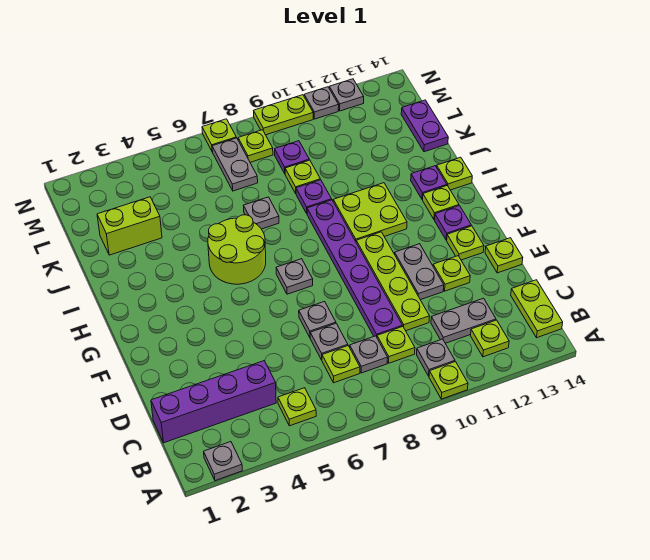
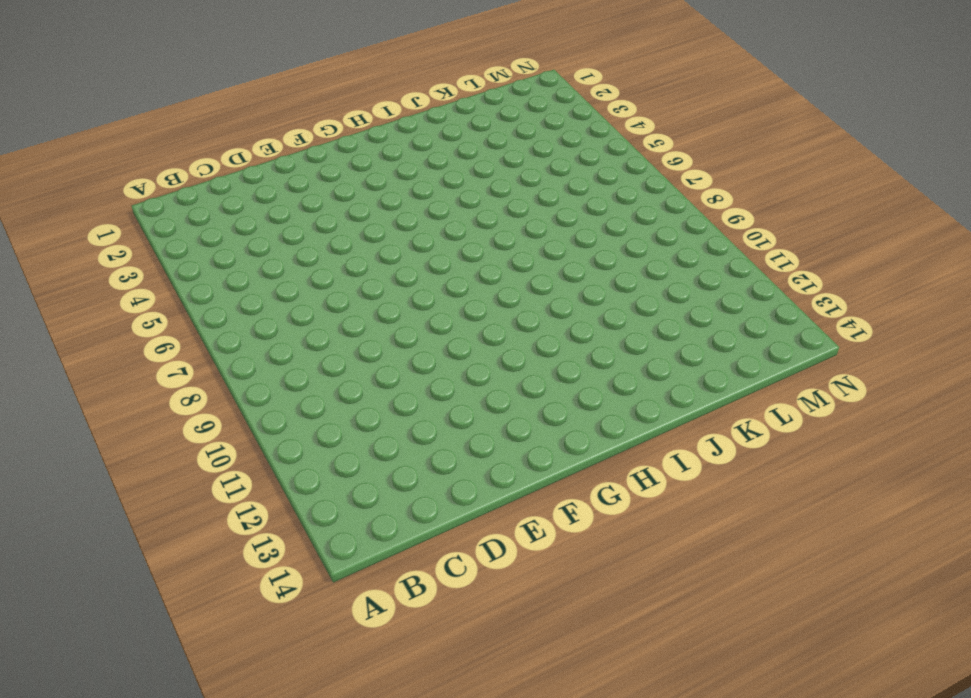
none -> grey 1x1 plate [204,442,242,481]
none -> lime 1x1 plate [429,362,468,399]
none -> lime 1x1 plate [278,388,316,426]
none -> grey 1x1 plate [417,339,455,376]

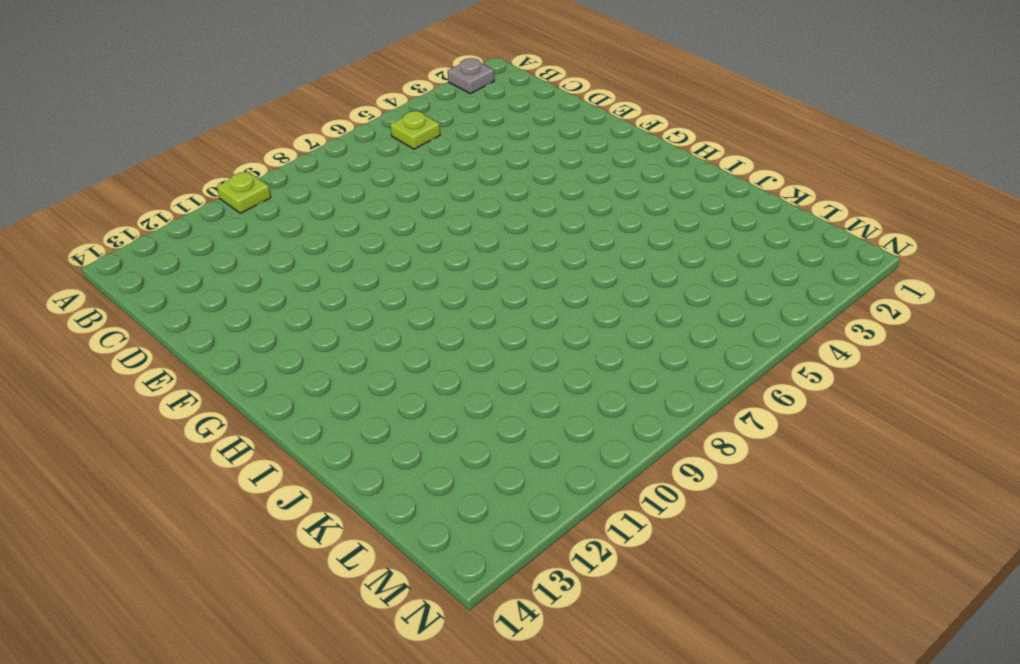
none -> grey 1x1 plate [417,339,455,376]
none -> lime 1x1 plate [471,320,509,357]
none -> lime 1x2 plate [511,280,563,338]
none -> purple 1x4 brick [151,361,276,443]

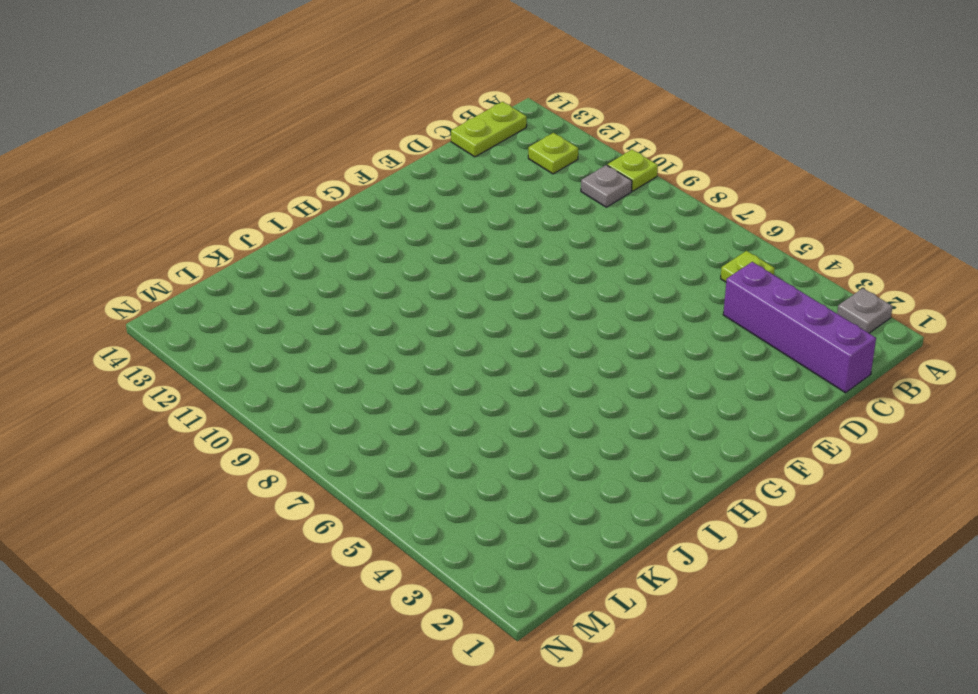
none -> lime 1x1 plate [322,346,360,383]
none -> grey 1x1 plate [350,336,388,373]
none -> lime 1x1 plate [377,326,415,363]
none -> grey 1x2 plate [431,298,496,343]

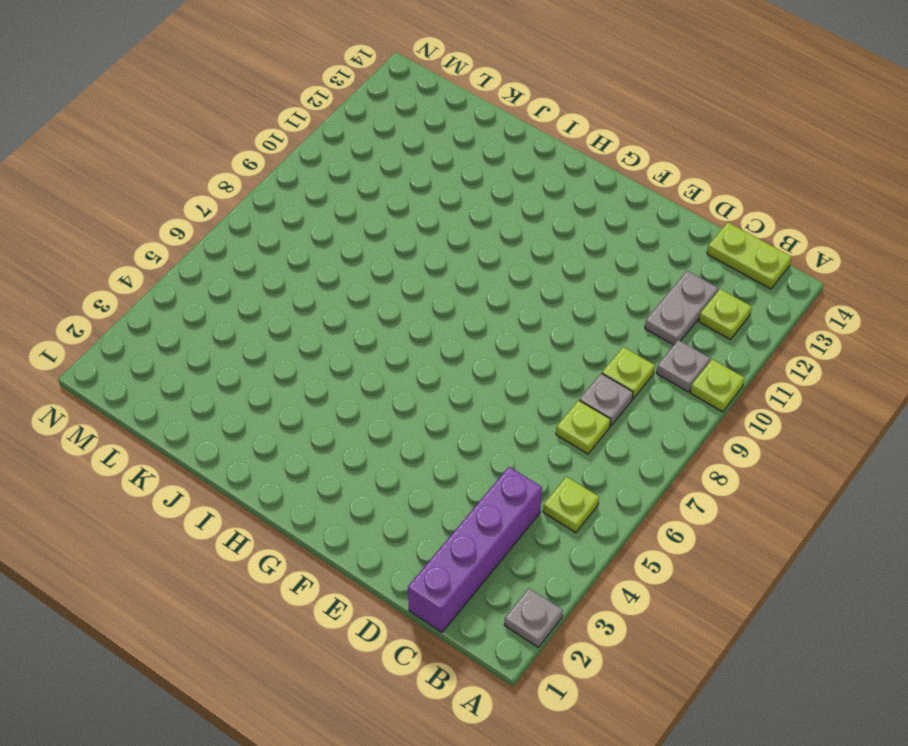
none -> grey 1x1 plate [310,324,348,360]
none -> purple 1x6 plate [307,200,402,337]
none -> lime 1x4 plate [356,232,430,331]
none -> grey 1x1 plate [299,302,336,337]

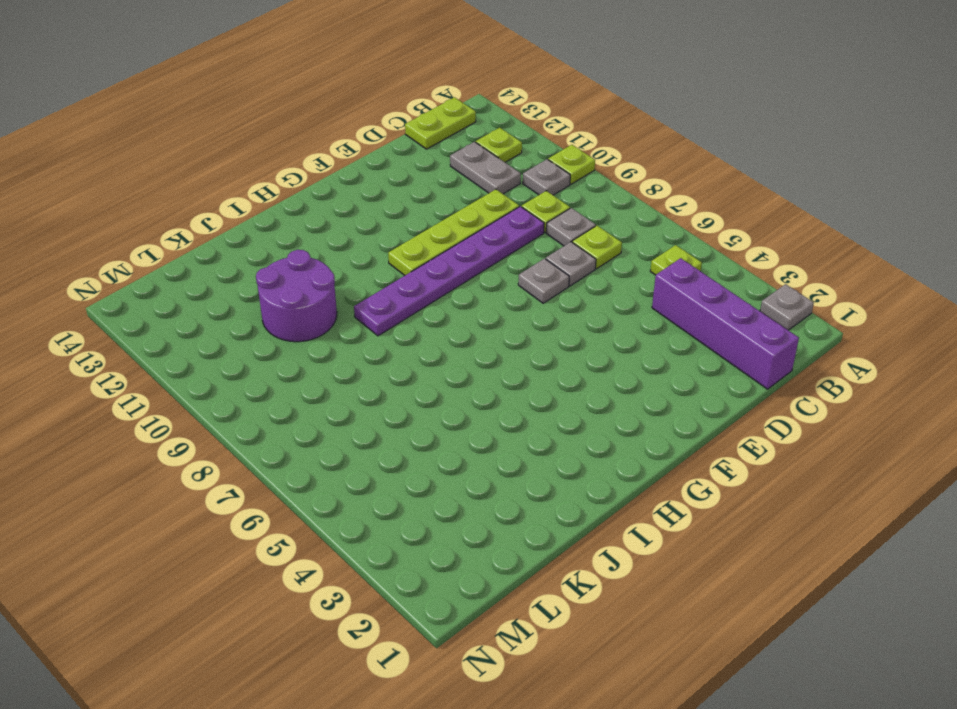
purple 2x2 round brick [256,250,337,342] -> none
none -> grey 1x2 plate [395,244,444,300]
none -> lime 1x1 plate [433,256,470,291]
none -> lime 1x1 plate [485,238,523,273]
none -> lime 1x1 plate [447,226,484,260]

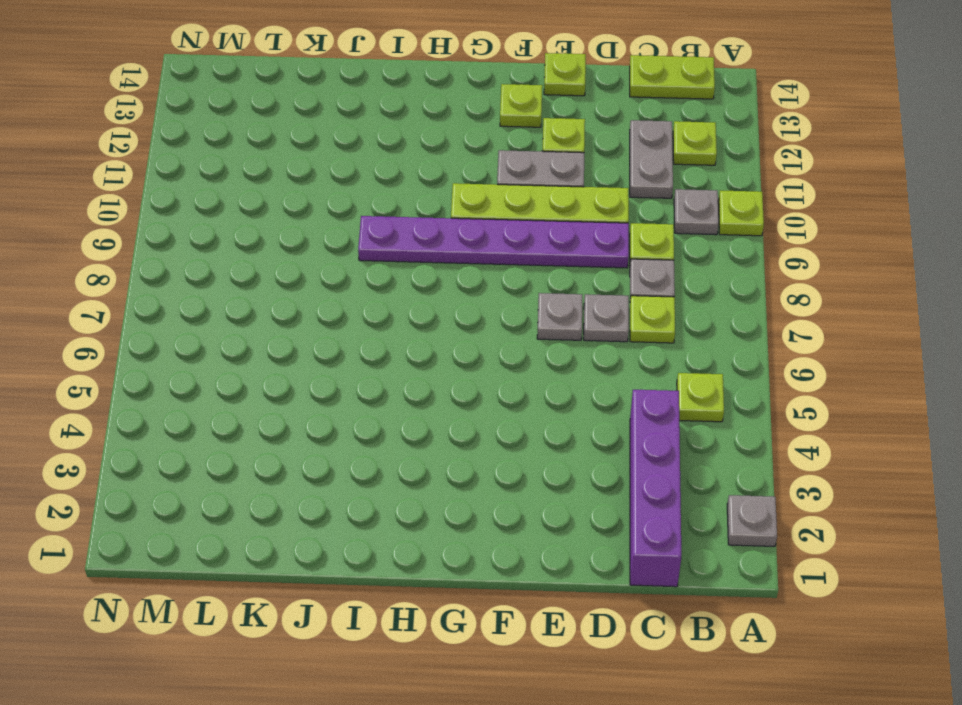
none -> grey 1x1 plate [276,259,313,294]
none -> purple 1x1 plate [435,206,471,240]
none -> lime 2x2 round brick [208,215,266,284]
none -> lime 2x2 plate [333,183,407,241]

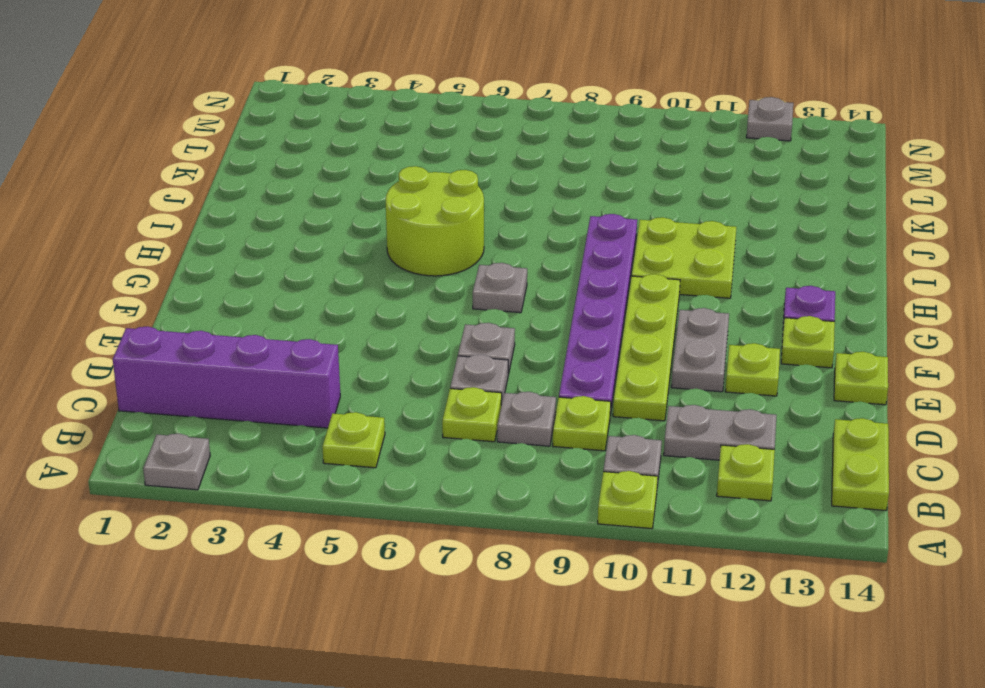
none -> lime 1x1 plate [423,186,459,220]
none -> purple 1x1 plate [411,166,447,199]
none -> lime 1x1 plate [437,157,472,190]
none -> grey 1x1 plate [243,197,279,229]

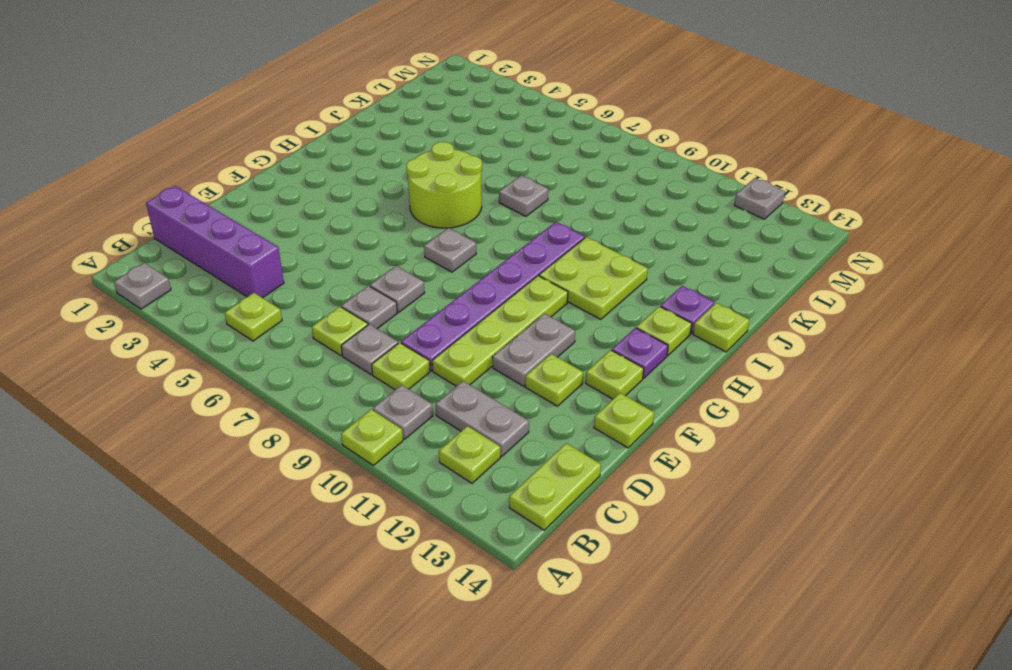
none -> purple 1x1 plate [296,180,332,213]
none -> lime 1x2 brick [97,197,162,255]
none -> lime 1x1 plate [285,160,320,193]
none -> purple 1x2 plate [401,100,448,152]

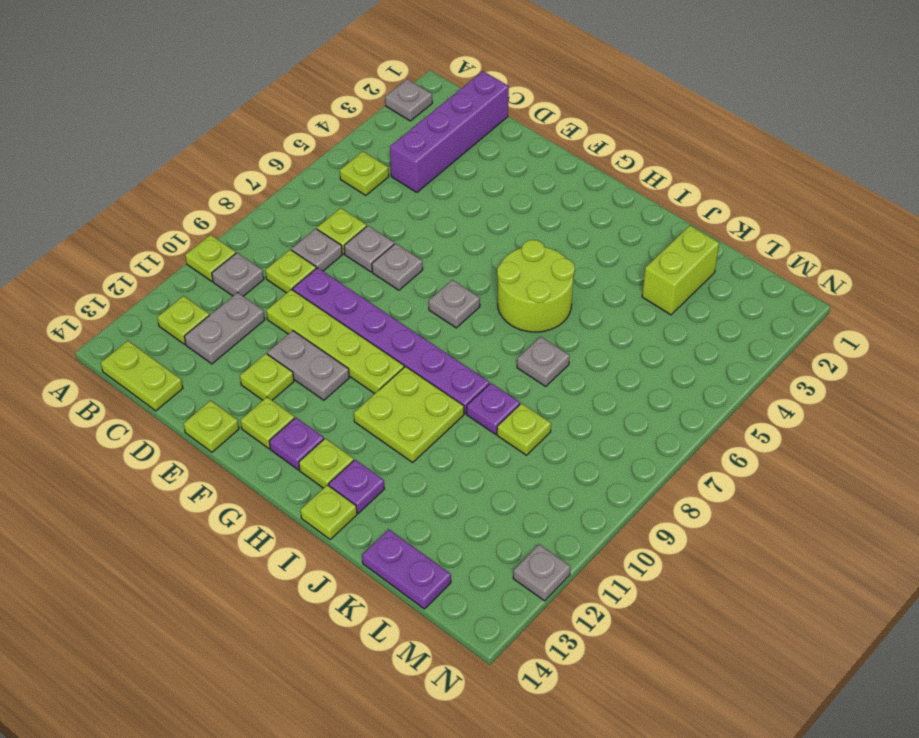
none -> grey 1x2 plate [212,138,258,191]
none -> purple 1x1 plate [275,141,309,174]
none -> lime 1x1 plate [238,130,273,162]
none -> lime 1x1 plate [202,119,236,152]

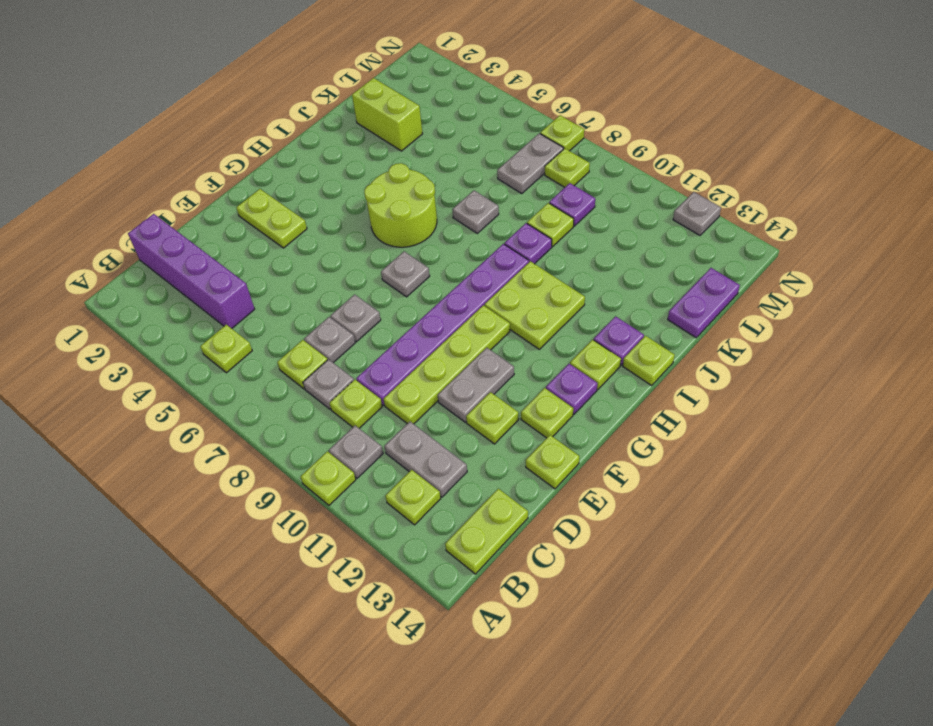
lime 1x2 plate [236,189,307,248] -> lime 1x2 plate moved to [254,95,313,135]
none -> grey 1x1 plate [204,442,242,481]
none -> grey 1x1 plate [304,87,339,119]

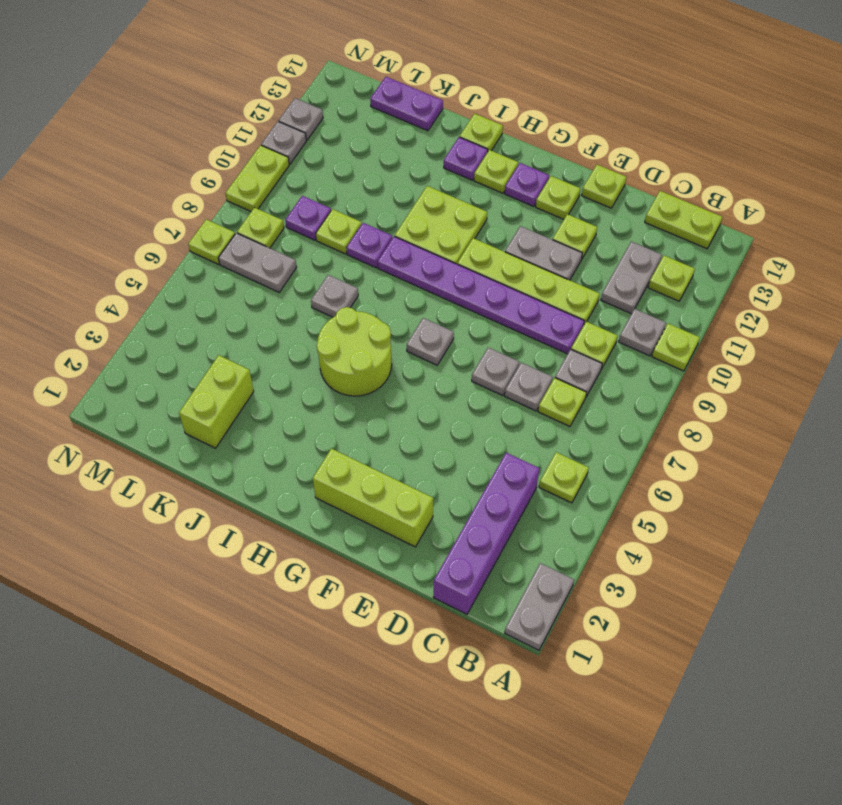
grey 1x2 plate [505,563,574,650] -> grey 1x1 plate [204,442,242,481]
lime 1x3 brick [313,449,433,547] -> none

